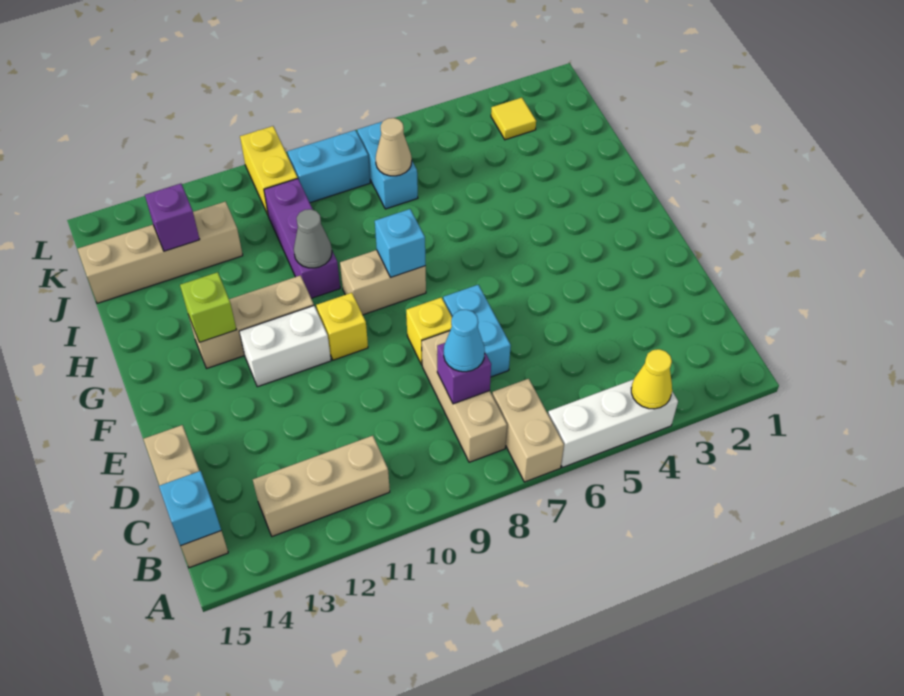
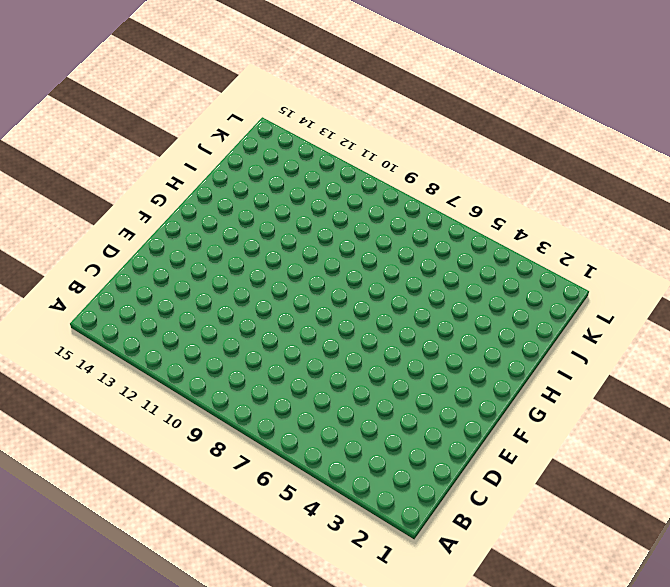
none -> white 1x3 brick [548,379,678,467]
none -> tan 1x2 brick [492,379,564,482]
none -> tan 1x3 brick [422,331,507,462]

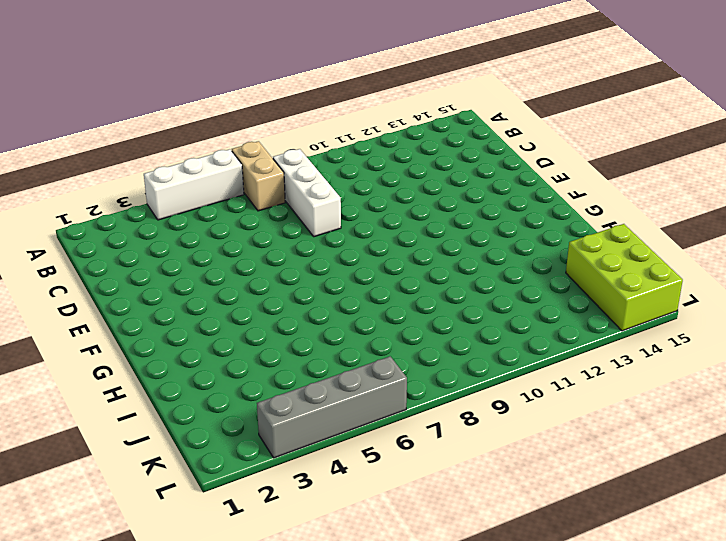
white 1x3 brick [273,149,341,237] -> tan 1x3 brick [422,331,507,462]
lime 2x3 brick [566,224,683,331] -> tan 1x4 brick [77,202,243,303]
grey 1x4 brick [257,356,407,458] -> none
none -> tan 1x3 brick [253,436,390,536]
none -> tan 1x3 brick [143,425,228,568]
none -> cyan 1x2 brick [443,285,511,377]

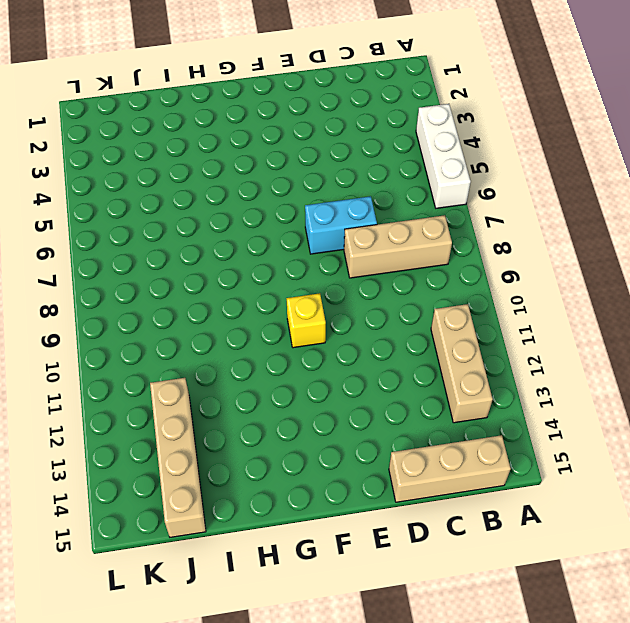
none -> tan 1x2 brick [492,379,564,482]
none -> yellow 1x1 brick [406,297,452,365]
none -> white 1x2 brick [239,306,331,387]

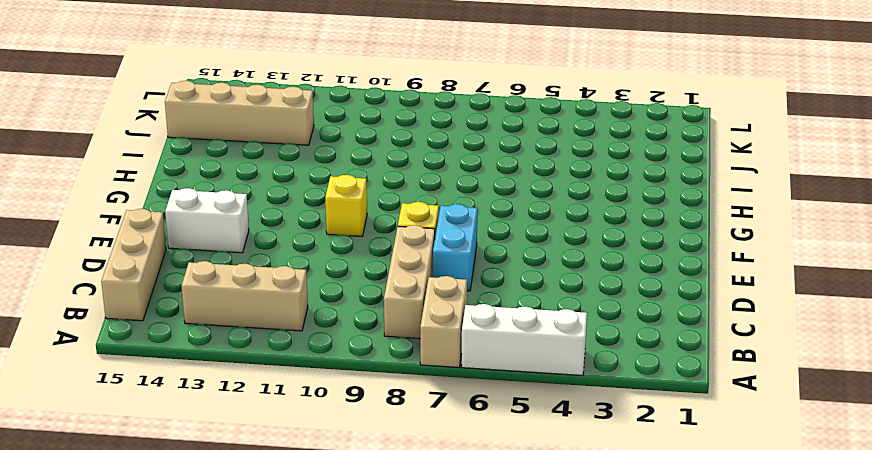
white 1x2 brick [165,188,249,253] -> white 1x2 brick moved to [239,306,331,387]
none -> tan 1x2 brick [340,250,426,315]
none -> tan 1x3 brick [189,275,314,368]
none -> purple 1x3 brick [264,179,340,298]

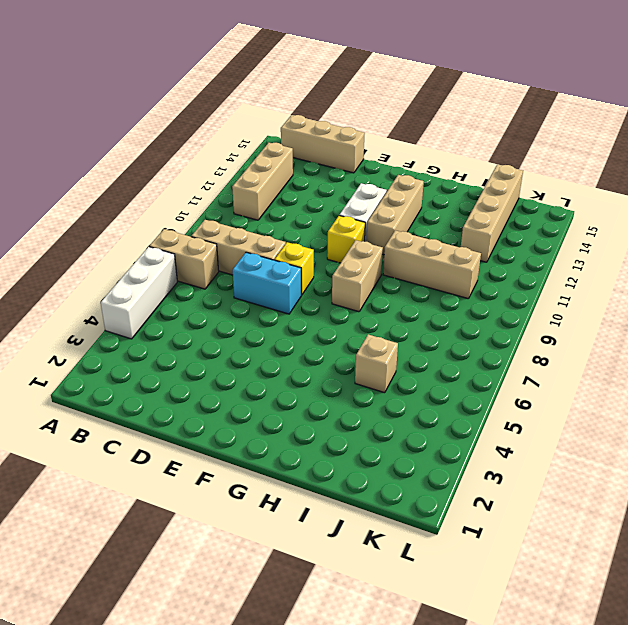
tan 1x3 brick [383,230,481,299] -> purple 1x3 brick [264,179,340,298]
tan 1x1 brick [355,334,398,393] -> none
none -> cyan 1x2 brick [357,122,418,209]
none -> yellow 1x1 tile [491,98,536,140]
none -> cyan 1x2 brick [287,130,370,203]

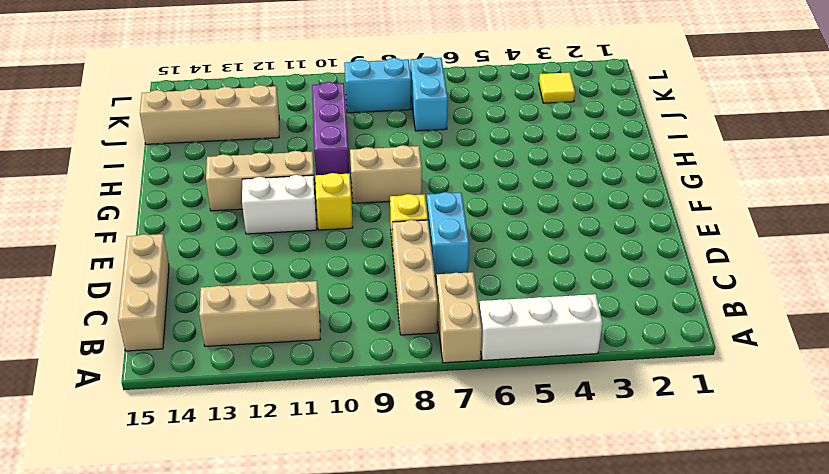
none -> yellow 1x2 brick [240,126,298,215]
none -> yellow 1x1 cone [631,349,672,409]
none -> cyan 1x1 brick [159,471,221,546]

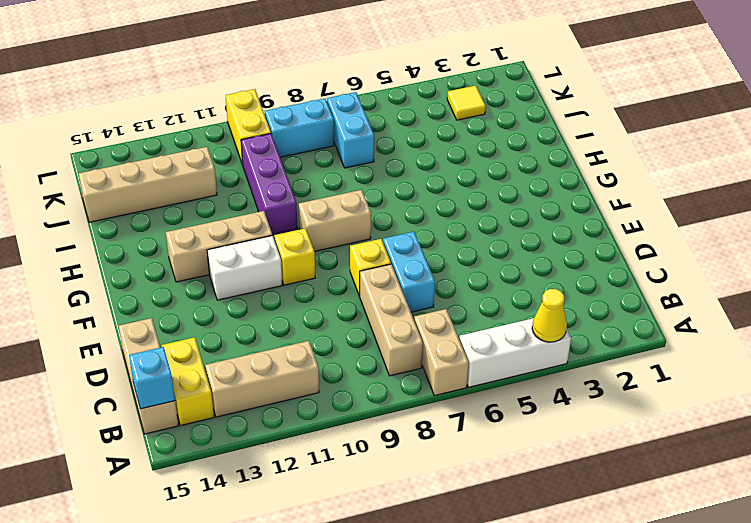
yellow 1x2 brick [161,337,214,426] -> none
none -> purple 1x1 brick [437,343,491,404]
none -> cyan 1x1 brick [375,209,426,277]
none -> lime 1x1 brick [180,272,237,343]

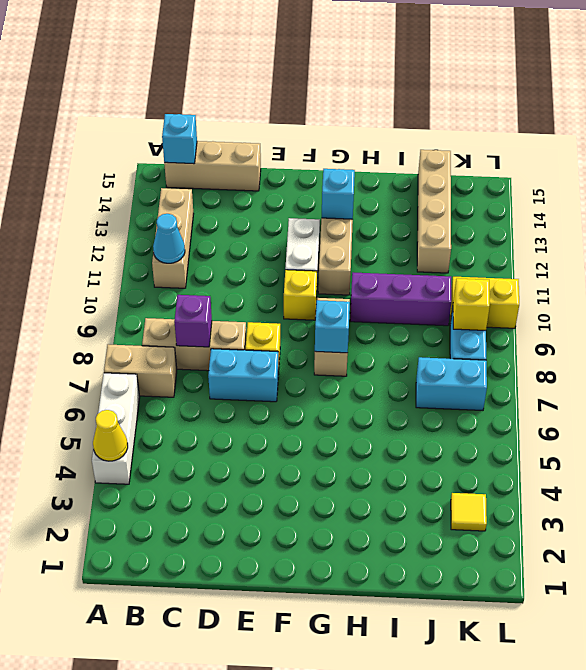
cyan 1x1 cone [153,214,185,263] -> cyan 1x1 cone moved to [444,310,485,372]
cyan 1x1 brick [322,169,355,219] -> lime 1x1 brick [180,272,237,343]
yellow 1x1 brick [453,278,490,330] -> none
none -> grey 1x1 cone [294,209,332,268]
none -> tan 1x1 cone [376,118,412,176]
none -> purple 1x1 brick [145,184,200,251]

